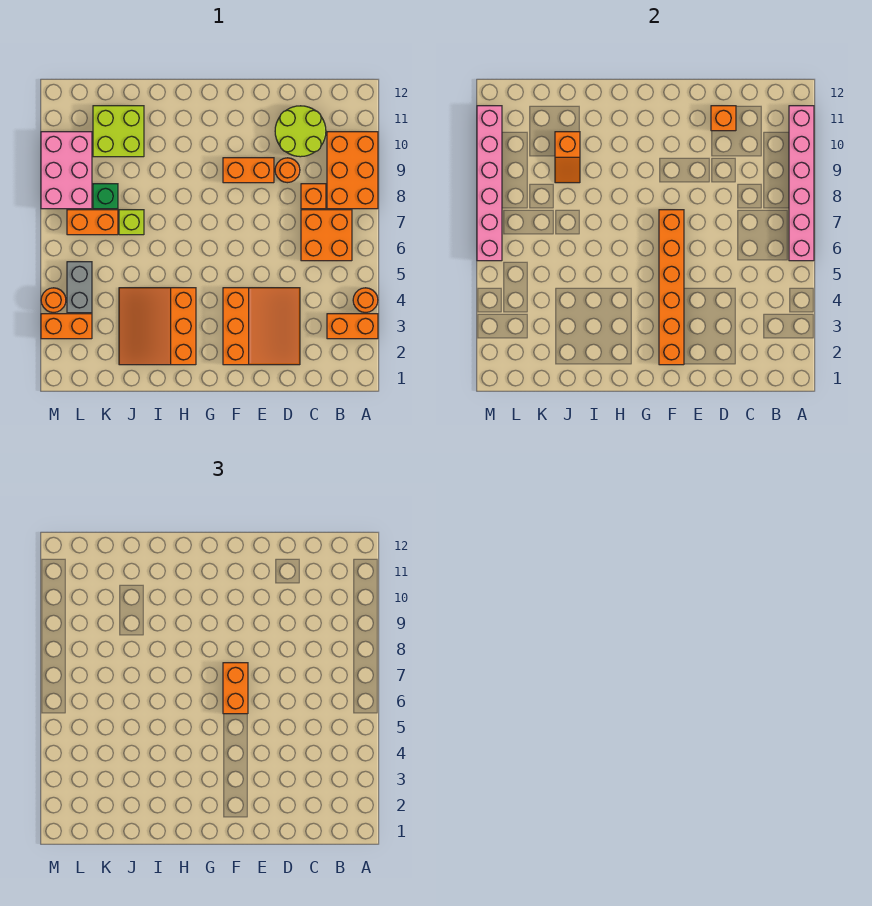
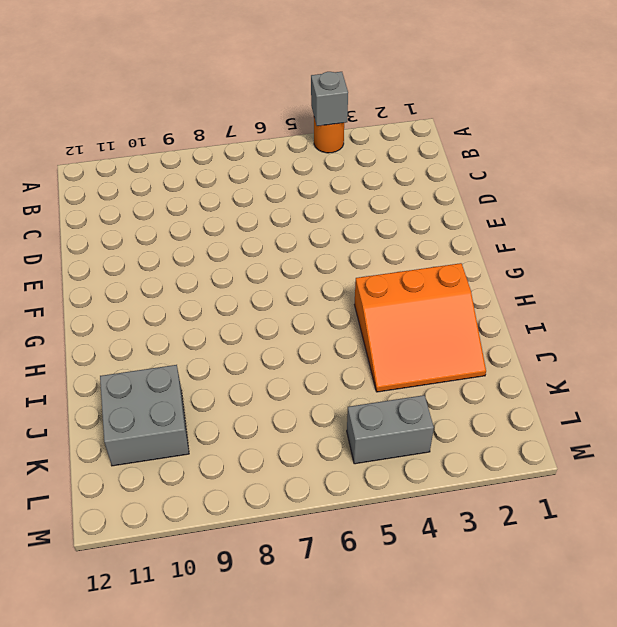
grey 1x1 brick [311,72,348,126] -> none
grey 2x2 brick [100,365,189,466] -> lime 2x2 brick [93,106,144,157]
none -> orange 1x2 brick [327,314,378,339]
none -> orange 2x3 brick [327,132,378,209]
none -> orange 2x2 brick [301,210,352,261]

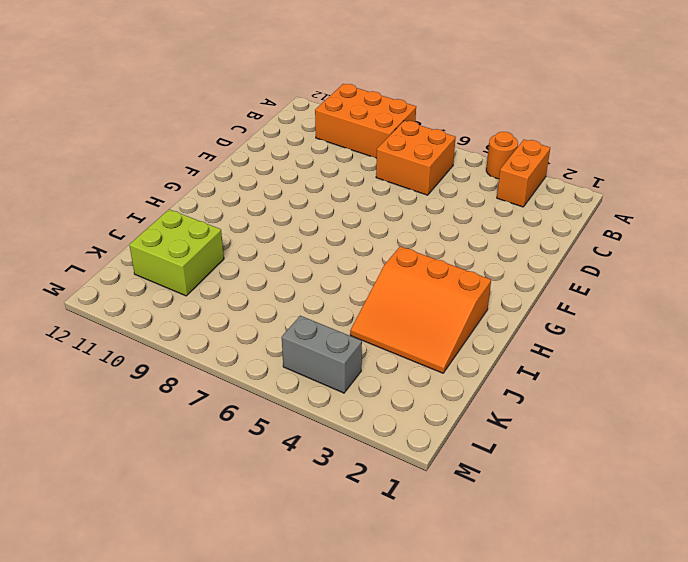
none -> orange 1x1 brick [301,184,326,209]
none -> lime 2x2 round brick [275,106,326,157]
none -> orange 3x3 slope [223,288,300,365]

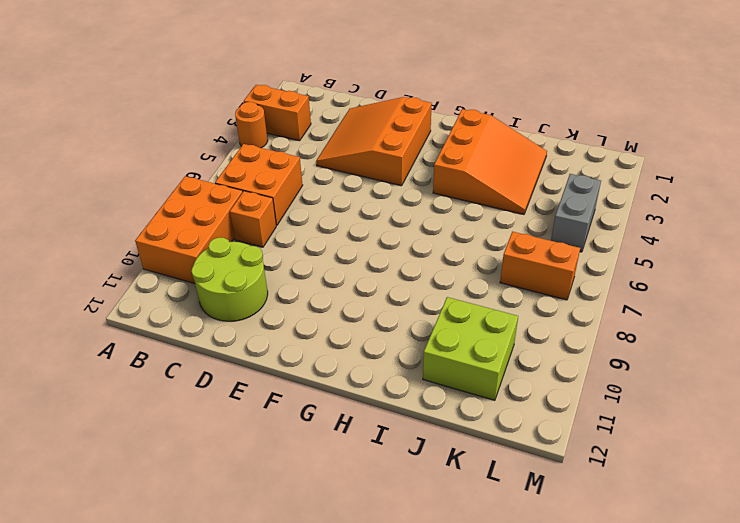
none -> orange 1x1 round brick [275,158,300,183]
none -> orange 1x2 brick [223,158,274,183]
none -> lime 1x1 brick [119,210,144,235]

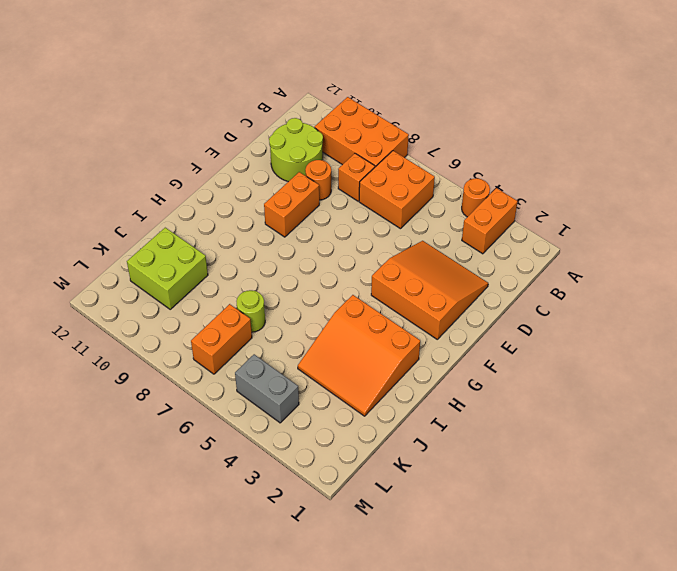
lime 1x1 round brick [236,290,265,332] -> lime 1x1 brick [119,210,144,235]
none -> green 1x1 brick [93,184,118,209]
none -> orange 1x2 brick [41,314,92,339]
none -> pink 2x3 brick [41,132,92,209]

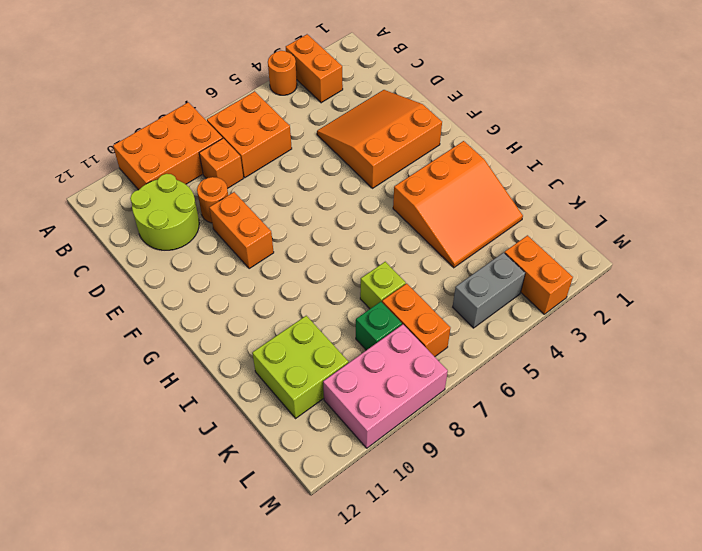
none -> orange 1x1 round brick [41,288,66,313]
none -> pink 1x6 brick [789,106,814,261]
none -> orange 1x1 brick [711,106,736,131]

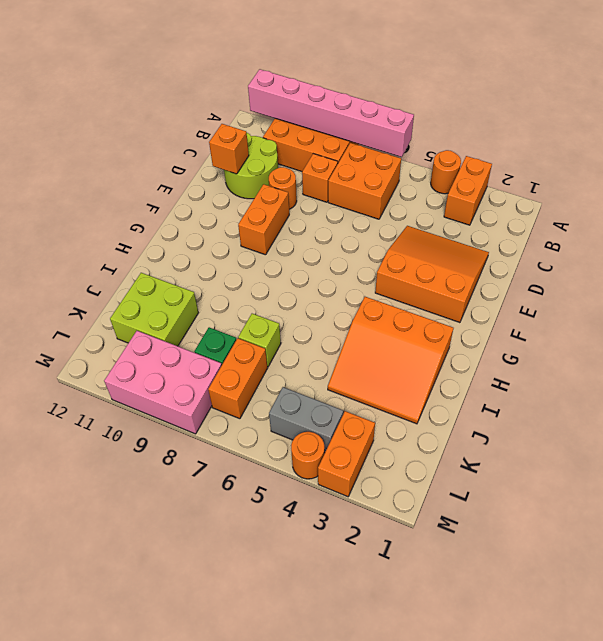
none -> orange 1x6 brick [659,210,684,365]
none -> orange 1x2 slope [555,132,580,183]
none -> pink 1x6 brick [477,106,502,261]

